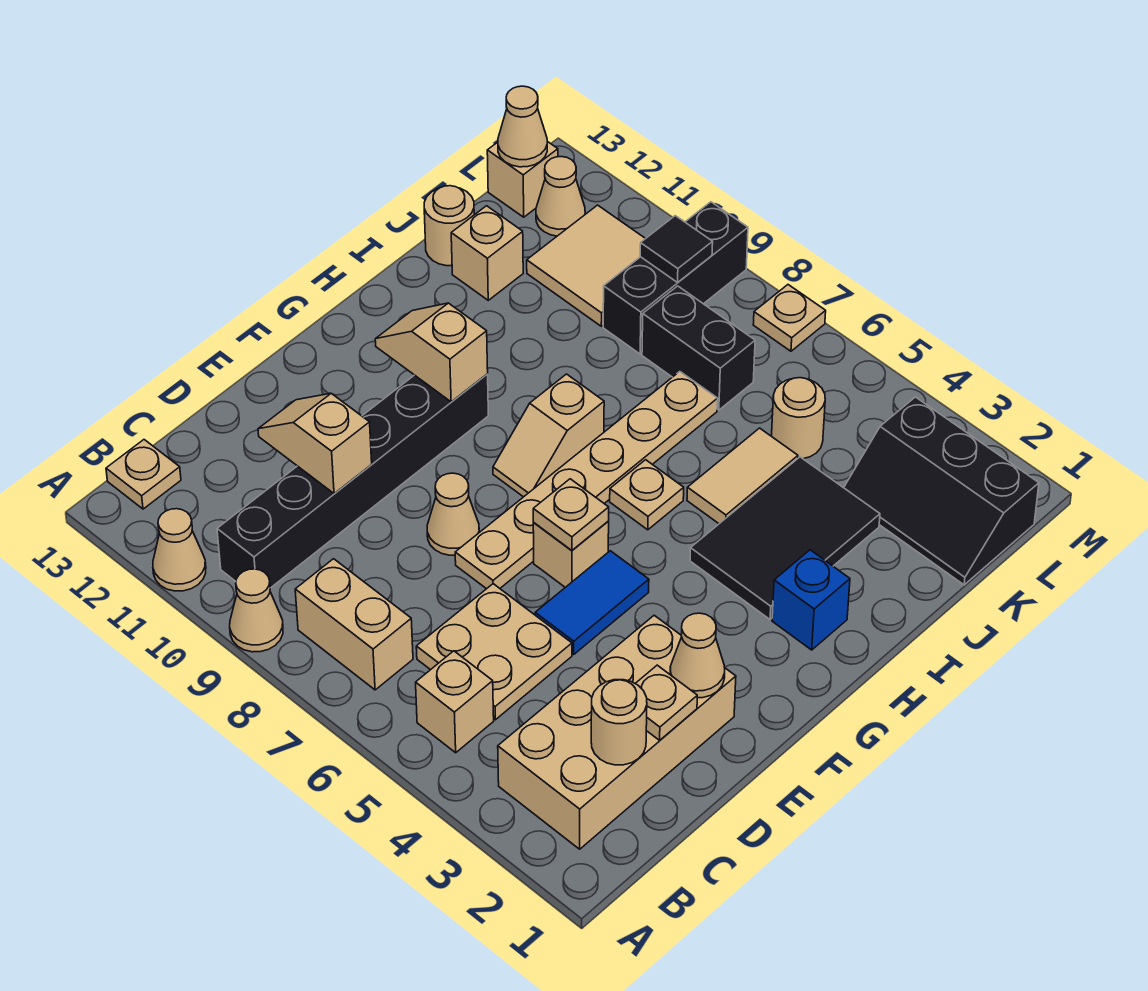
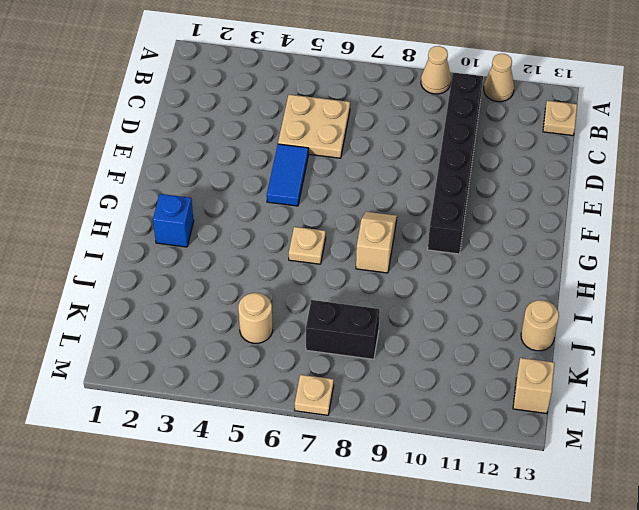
none -> tan 2x4 brick [498,615,736,849]
none -> tan 1x1 brick [416,651,494,753]
none -> tan 1x2 brick [295,559,413,690]
none -> tan 1x6 plate [455,372,718,589]

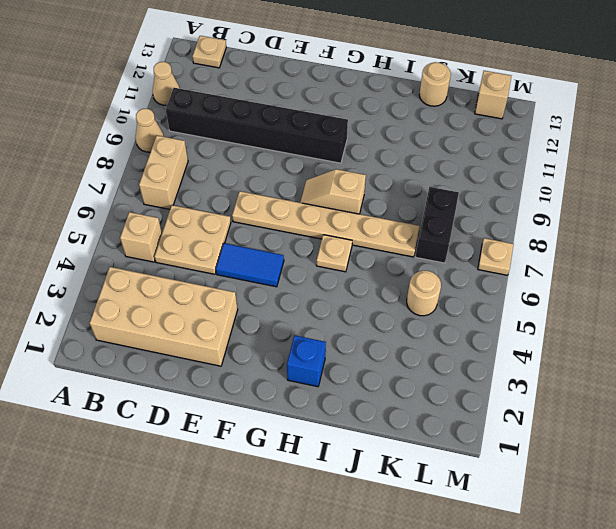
none -> tan 1x1 cone [427,473,479,555]
none -> tan 1x1 brick [533,521,609,587]
none -> black 2x3 tile [690,457,880,619]
none -> tan 1x2 tile [687,428,798,524]

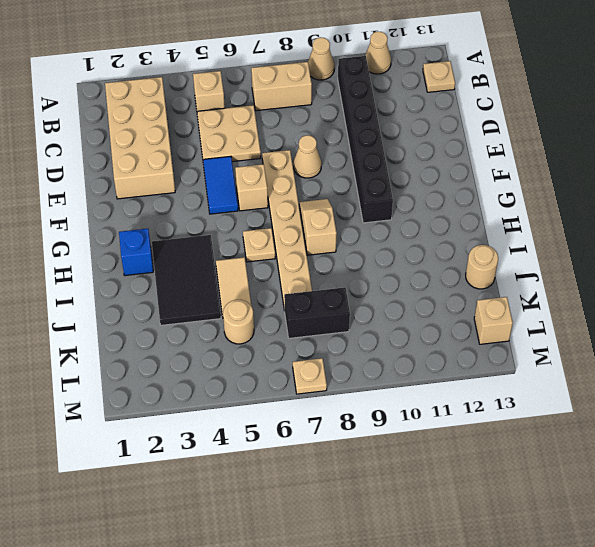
none -> tan 1x1 brick [451,206,523,300]
none -> black 2x3 slope [844,397,1039,585]
none -> black 1x3 brick [603,202,748,354]
none -> tan 2x2 tile [527,205,646,326]

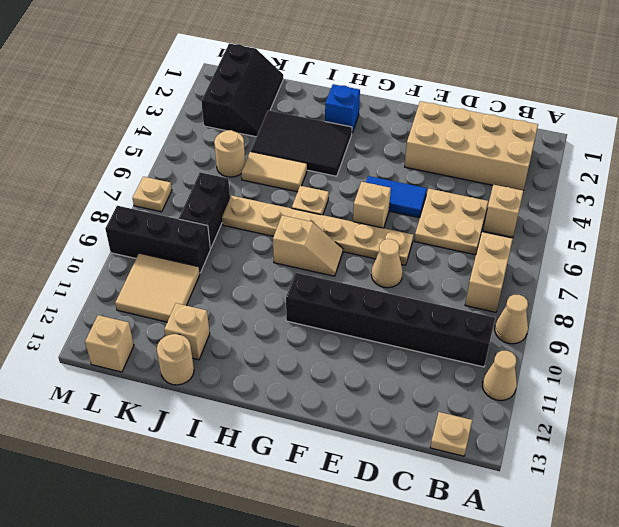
none -> tan 1x1 cone [536,157,585,236]
none -> tan 1x1 round brick [591,680,647,765]
none -> tan 1x1 plate [635,665,697,740]
none -> tan 1x2 slope [258,393,372,494]

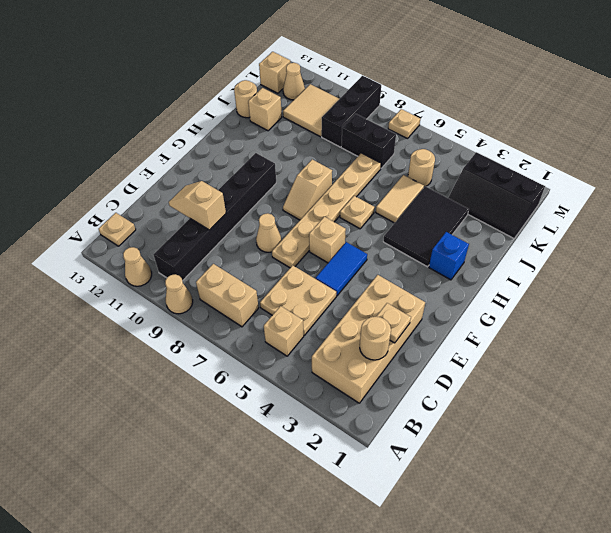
none -> tan 1x1 cone [670,613,725,698]
none -> tan 1x1 plate [533,479,609,550]
none -> tan 1x2 slope [375,303,488,402]
none -> black 1x1 tile [640,216,713,282]

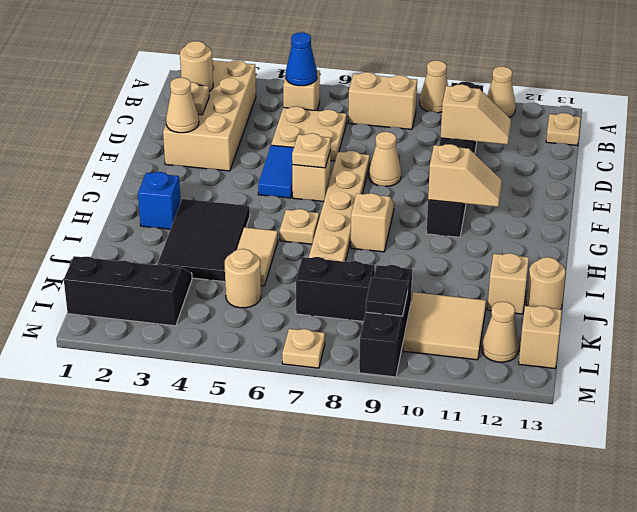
blue 1x1 cone [286,32,317,86] -> none
none -> tan 1x1 cone [498,86,547,167]

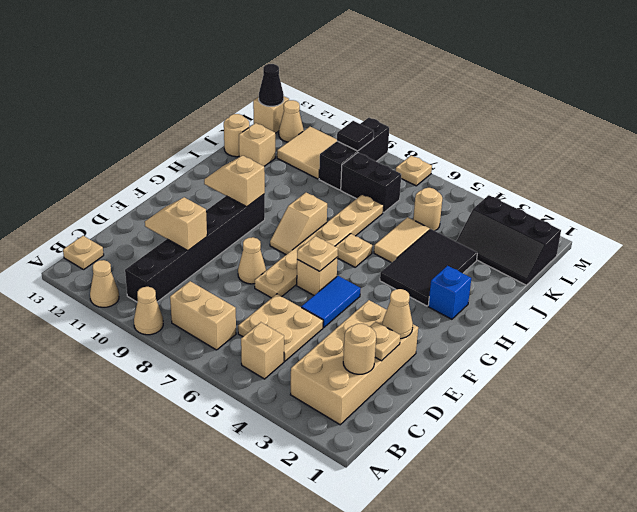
black 1x1 cone [259,64,284,106] -> tan 1x1 cone [498,86,547,167]

